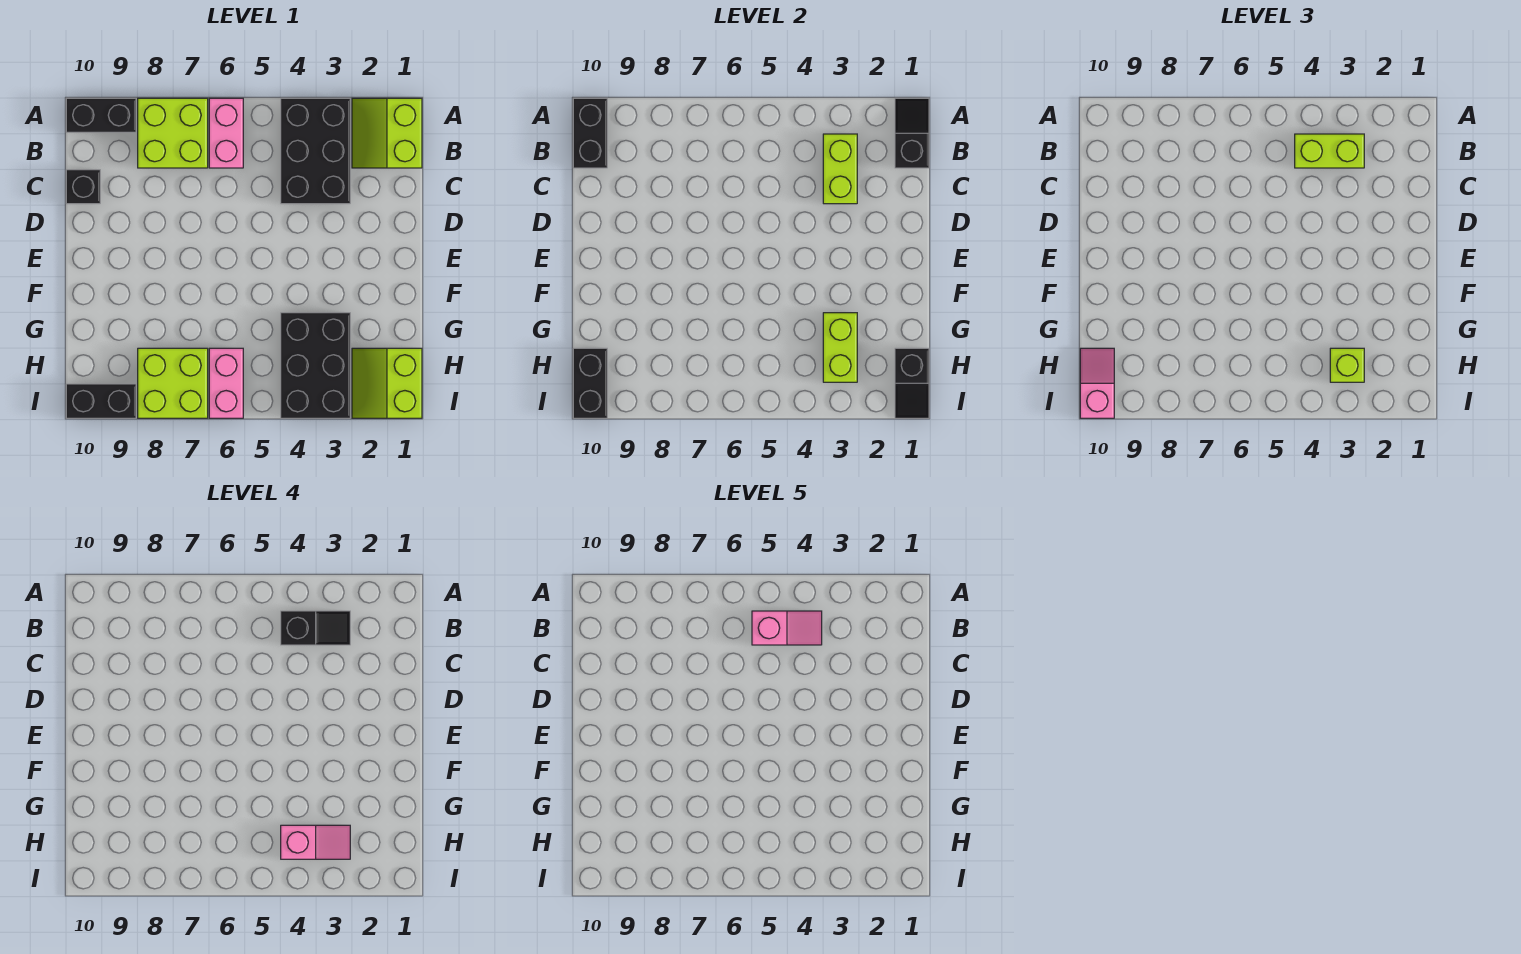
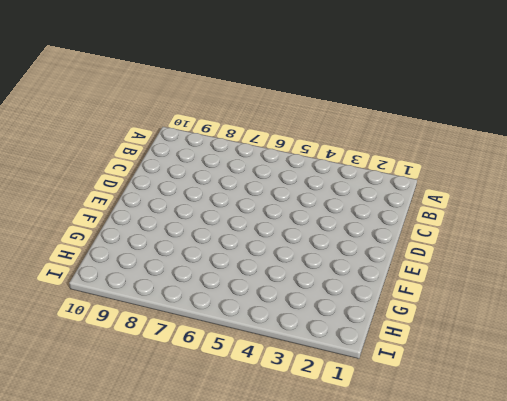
none -> lime 2x2 slope [352,98,422,168]
none -> black 2x3 brick [281,98,350,204]
none -> pink 1x2 brick [209,98,243,168]

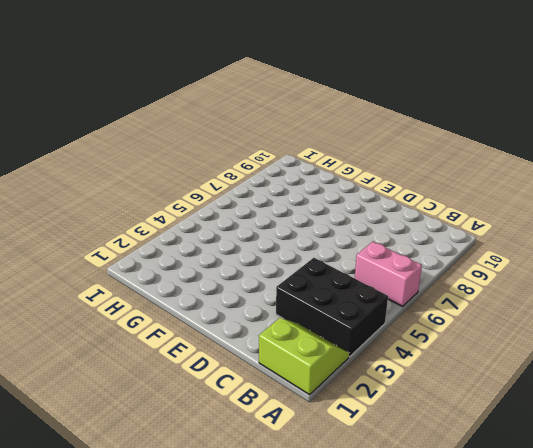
none -> lime 2x2 brick [138,98,208,168]
none -> black 1x2 brick [66,98,136,132]
none -> black 1x1 brick [66,170,100,204]

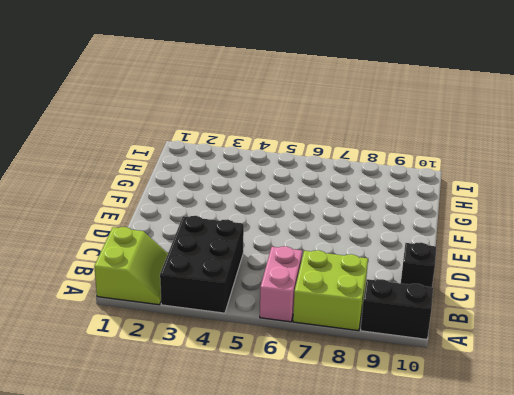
none -> black 2x3 brick [281,313,350,418]
none -> lime 2x2 slope [352,348,422,418]
none -> pink 1x2 brick [209,348,243,418]

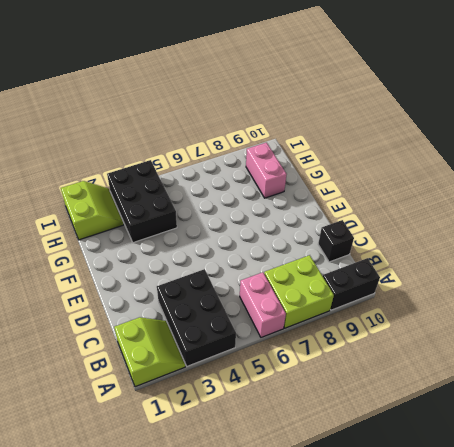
pink 1x2 brick [246,142,287,198] -> pink 1x2 brick moved to [209,348,243,418]
none -> lime 2x2 brick [138,348,208,418]
none -> black 1x2 brick [66,384,136,418]
none -> black 1x2 slope [895,98,929,168]

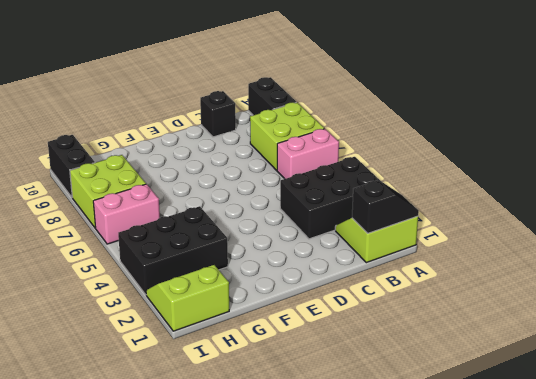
none -> black 1x2 brick [573,98,607,168]
none -> lime 1x2 brick [823,134,857,204]
none -> lime 1x2 brick [823,313,857,382]

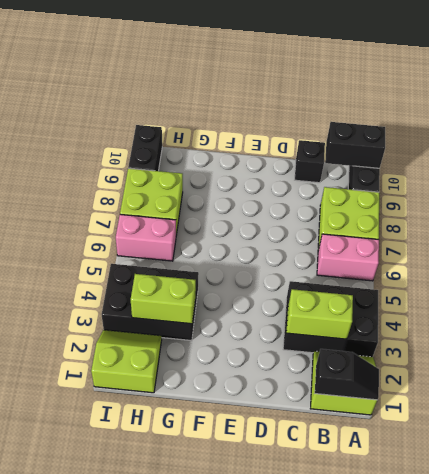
none -> black 1x2 slope [895,348,929,418]
none -> black 1x2 brick [573,348,607,418]
none -> lime 1x2 brick [1295,134,1364,168]

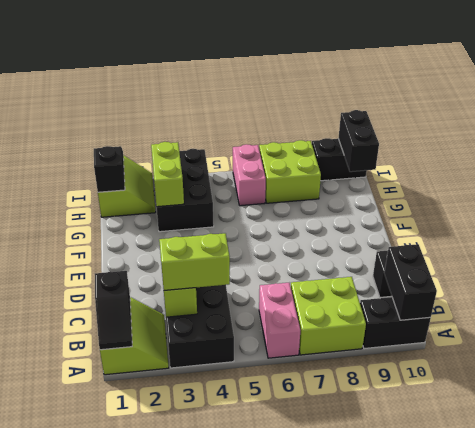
none -> lime 1x1 brick [1330,348,1364,382]
none -> pink 1x2 slope [1080,348,1114,418]
none -> black 1x2 slope [281,611,350,645]

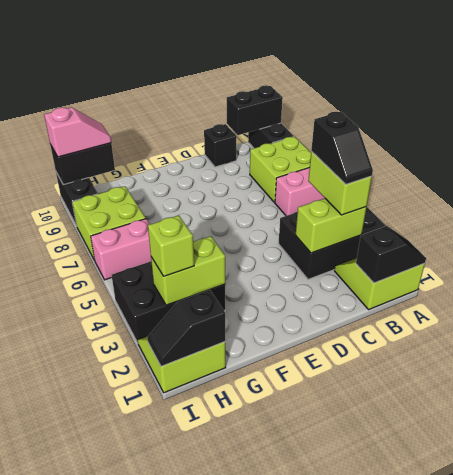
none -> pink 1x2 slope [281,825,350,859]
none -> pink 1x2 slope [752,611,822,645]

